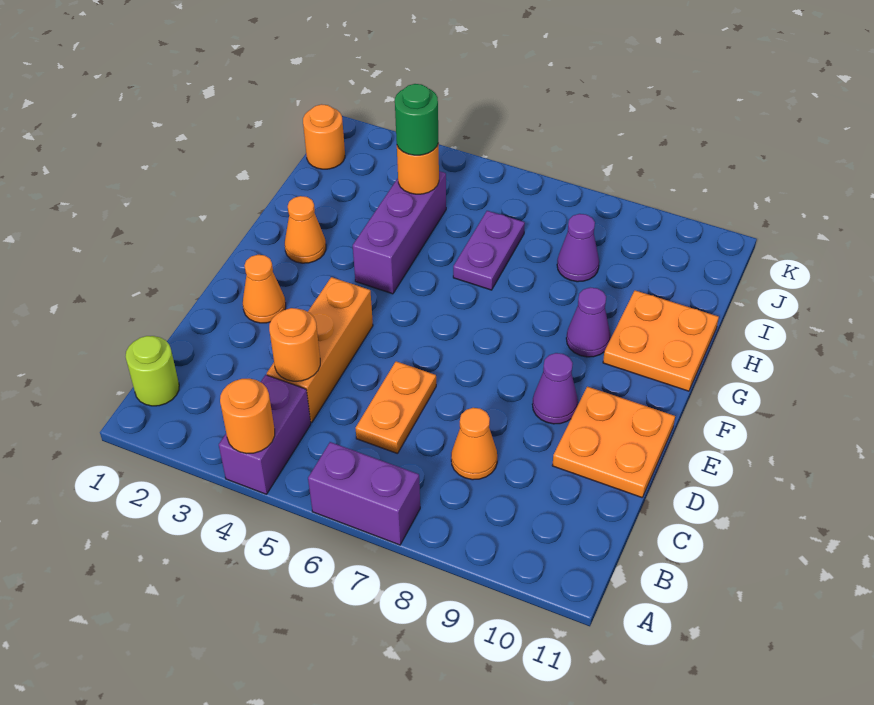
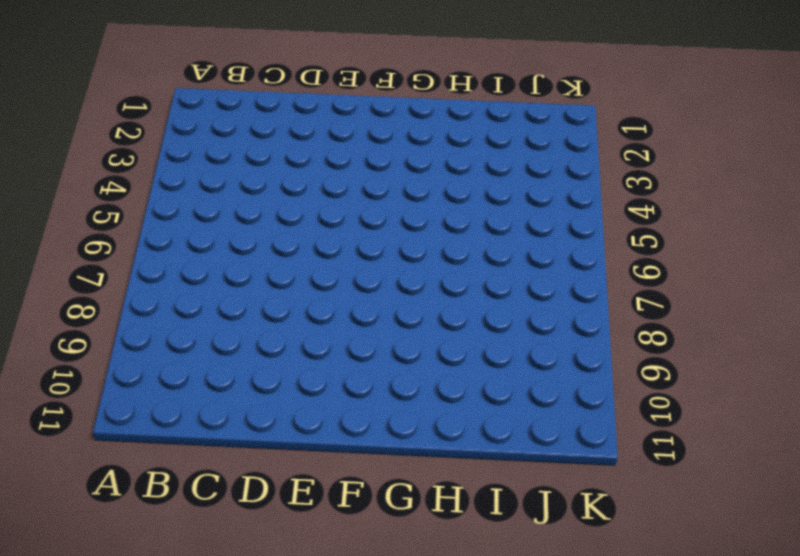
none -> purple 1x2 brick [219,375,311,494]
none -> purple 1x2 brick [308,442,420,545]
none -> lime 1x1 round brick [126,336,179,406]

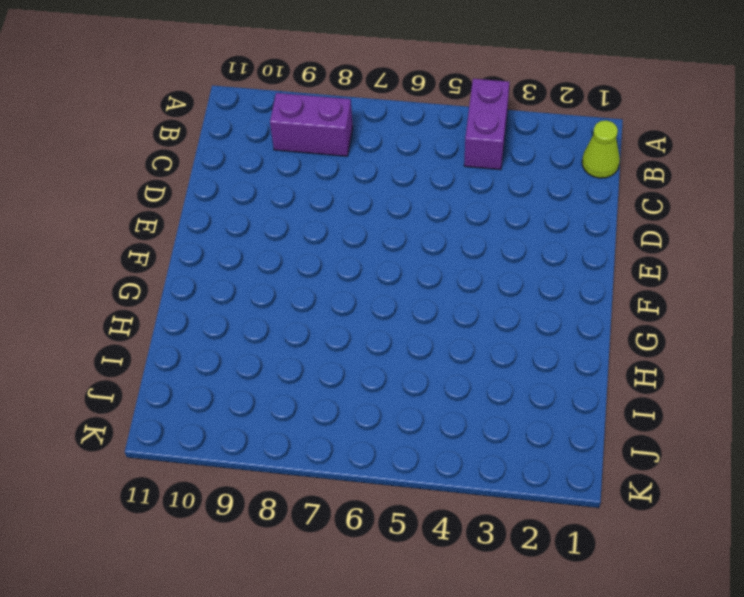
lime 1x1 cone [582,120,620,178] -> lime 1x1 round brick [126,336,179,406]
purple 1x2 brick [270,93,353,156] -> purple 1x2 brick moved to [308,442,420,545]
none -> orange 1x3 brick [267,277,373,423]
none -> orange 1x2 plate [356,361,436,454]
none -> orange 1x1 cone [451,408,497,480]

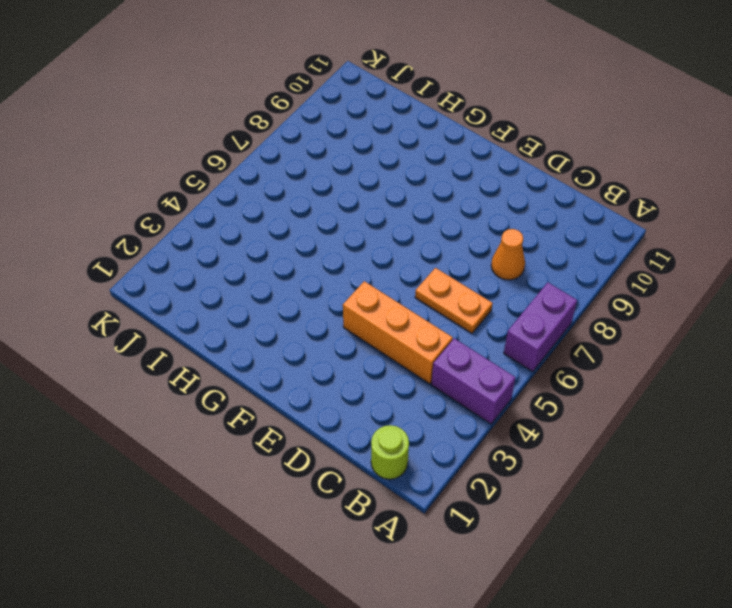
none -> orange 2x2 plate [552,387,675,497]
none -> orange 1x1 cone [243,255,286,323]
none -> purple 1x1 cone [532,353,578,424]

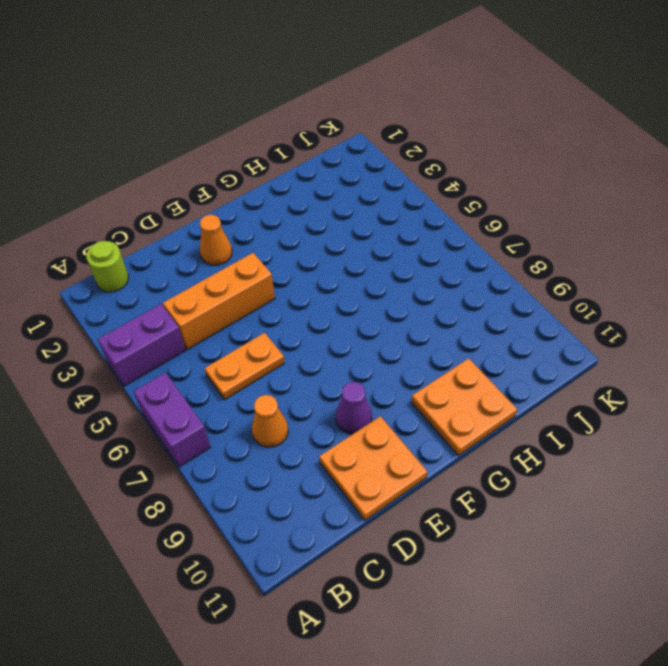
none -> orange 1x1 cone [285,196,326,263]
none -> purple 1x3 brick [353,171,446,294]
none -> purple 1x1 cone [566,288,610,357]

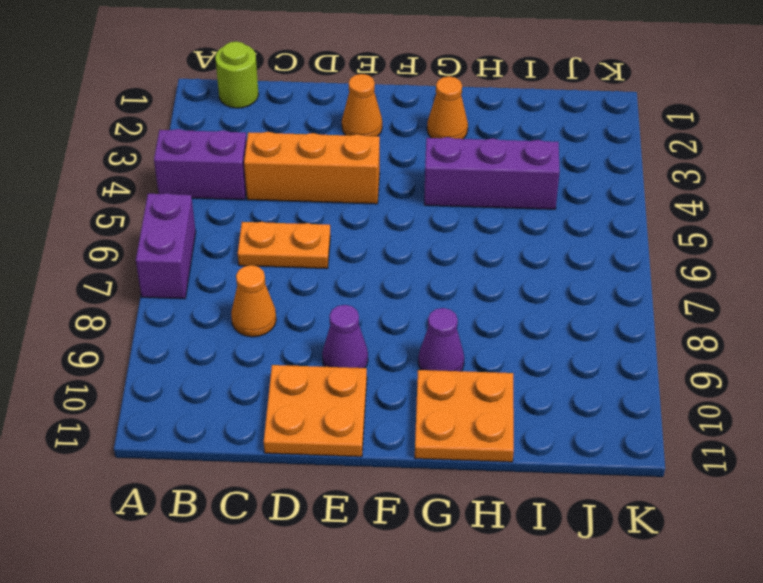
none -> purple 1x2 plate [453,211,525,290]
none -> purple 1x1 cone [557,214,599,282]
none -> orange 1x1 round brick [303,104,345,169]

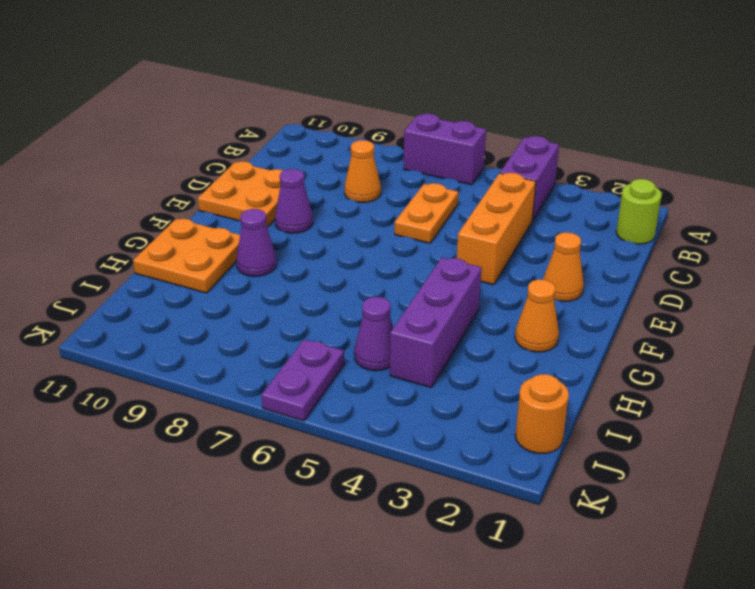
purple 1x1 cone [354,297,393,371] -> purple 1x1 cone moved to [557,214,599,282]
purple 1x2 plate [262,339,344,421] -> purple 1x2 plate moved to [453,211,525,290]
none -> orange 1x1 round brick [220,379,275,454]
none -> orange 1x1 round brick [269,308,320,381]
none -> orange 1x1 round brick [397,143,439,194]

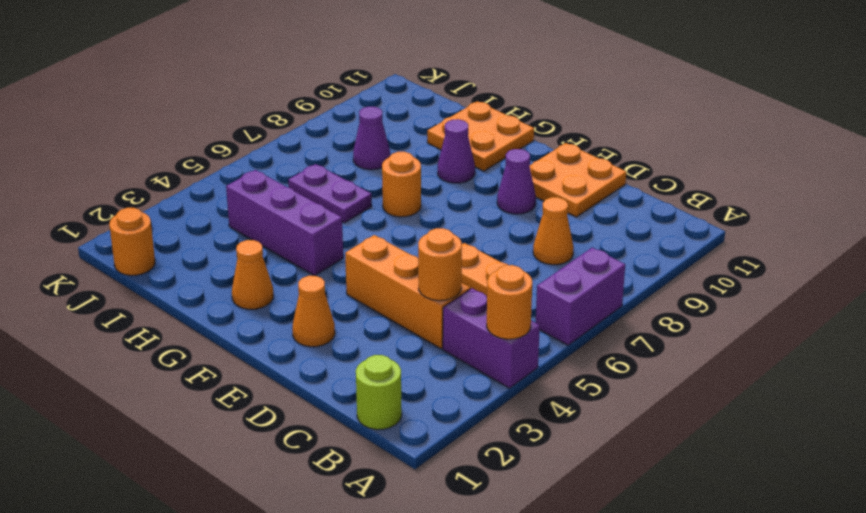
orange 1x1 round brick [382,152,421,217] -> orange 1x1 round brick moved to [397,143,439,194]
none -> green 1x1 round brick [395,84,438,155]

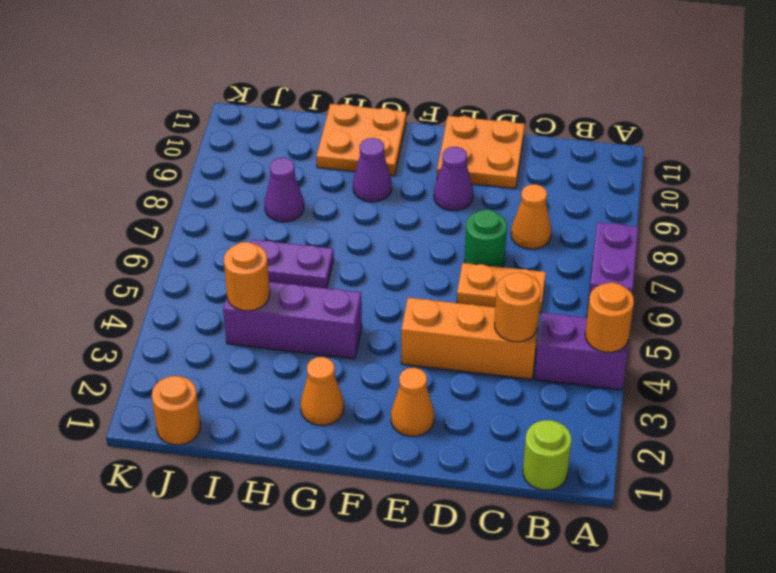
green 1x1 round brick [465,209,507,267] -> green 1x1 round brick moved to [395,84,438,155]

